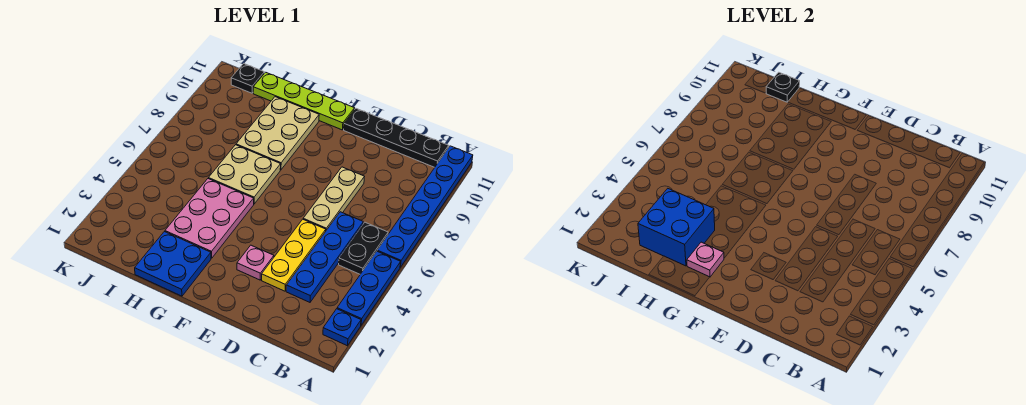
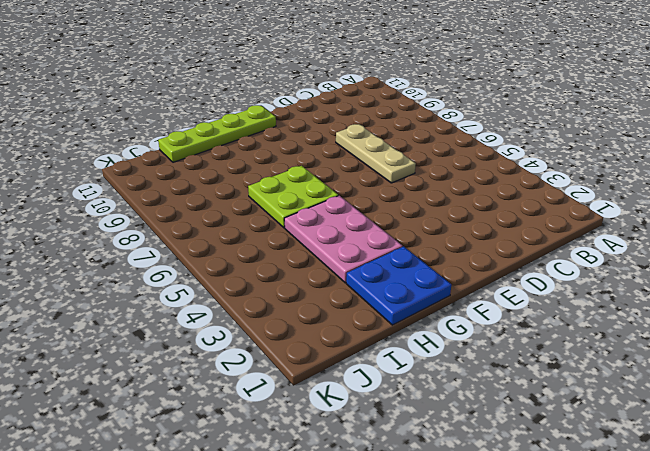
lime 2x2 plate [248,166,338,228] -> tan 2x2 plate [209,145,281,204]
none -> blue 1x1 plate [323,309,361,346]
none -> blue 1x3 plate [337,251,401,325]
none -> blue 1x6 plate [377,146,473,267]

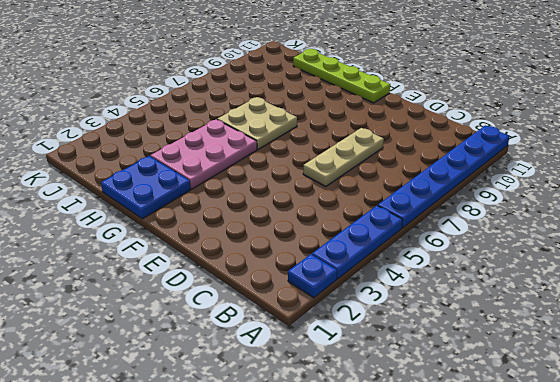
none -> black 1x2 plate [339,222,388,274]
none -> black 1x4 plate [344,109,449,167]
none -> blue 1x4 plate [286,212,363,302]

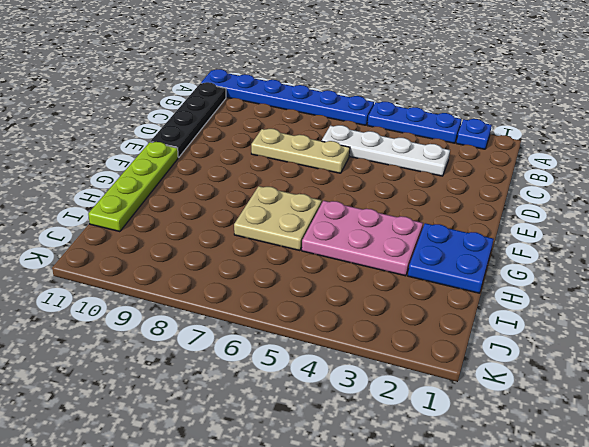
white 1x4 plate [322,125,450,176] -> blue 1x4 plate [286,212,363,302]
none -> black 1x2 plate [339,222,388,274]
none -> yellow 1x3 plate [262,219,326,291]
none -> pink 1x1 plate [237,245,274,280]

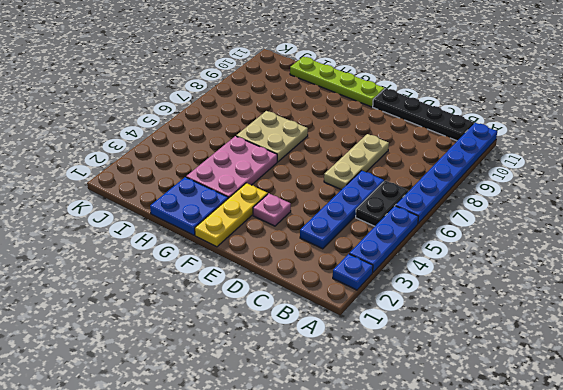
yellow 1x3 plate [195,183,268,247] -> yellow 1x3 plate moved to [262,219,326,291]
none -> tan 2x3 plate [236,97,319,170]
none -> black 1x1 plate [231,64,264,93]
none -> pink 1x1 plate [687,242,724,277]

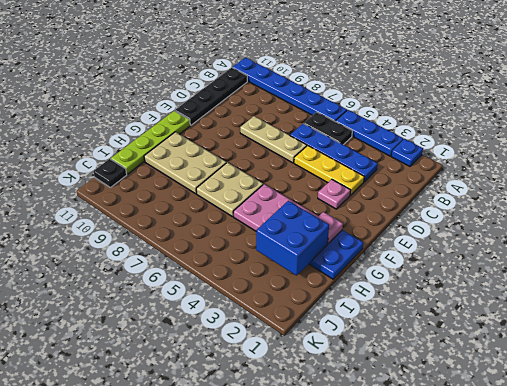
none -> black 1x1 plate [766,72,800,102]

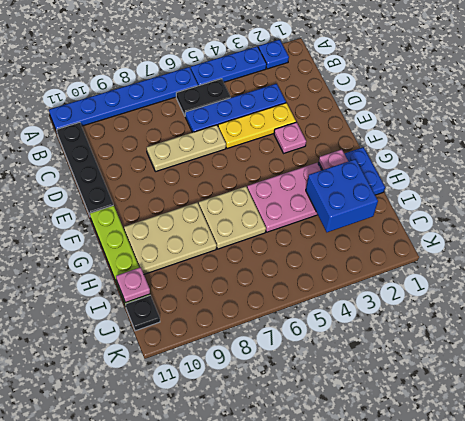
pink 1x1 plate [116,267,150,303] -> black 1x1 plate [766,72,800,102]

